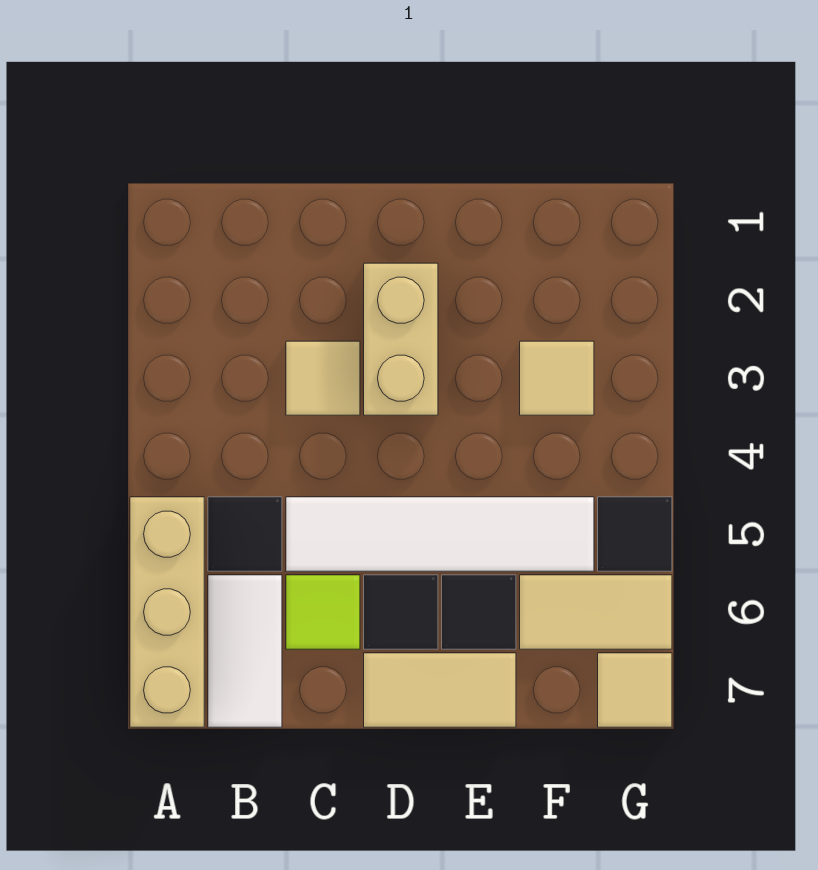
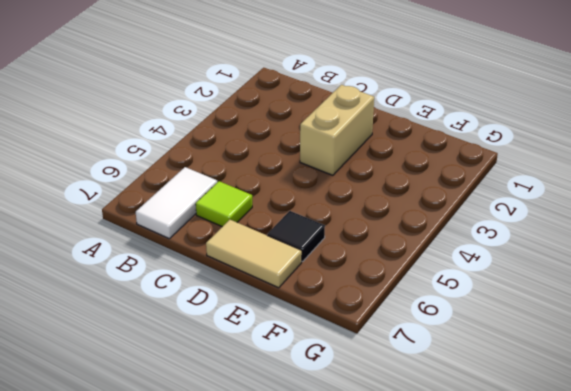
none -> tan 1x3 brick [130,497,204,727]
none -> black 1x1 tile [208,497,282,571]
none -> tan 1x1 tile [286,341,360,415]

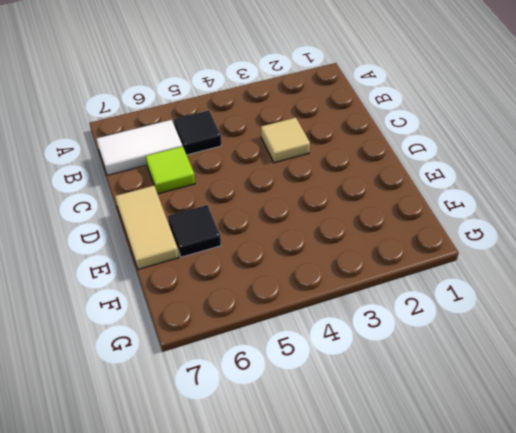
none -> tan 1x3 brick [130,497,204,727]
none -> white 1x4 tile [286,497,594,571]
none -> tan 1x2 brick [364,263,438,415]

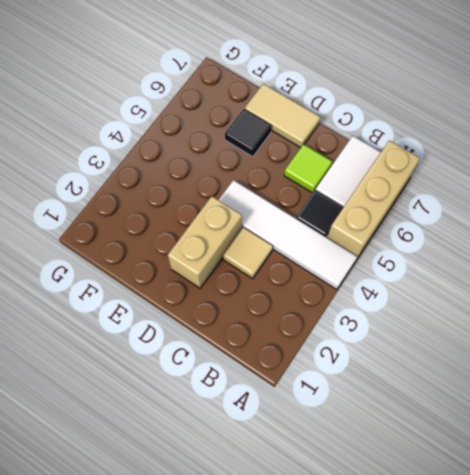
white 1x4 tile [219,180,357,290] -> white 1x4 tile moved to [286,497,594,571]
none -> black 1x1 tile [364,575,438,649]
none -> tan 1x1 tile [520,341,594,415]
none -> tan 1x2 tile [520,575,672,649]

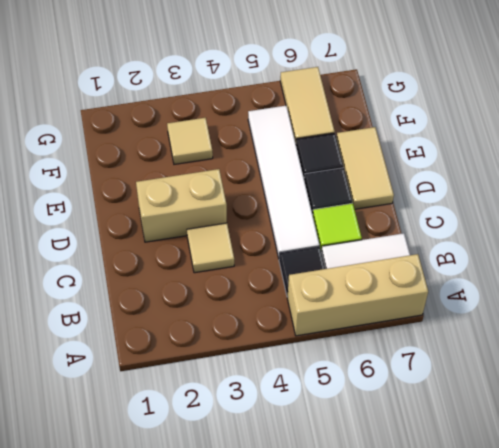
none -> black 1x1 tile [598,497,672,571]
none -> tan 1x1 tile [598,653,672,727]

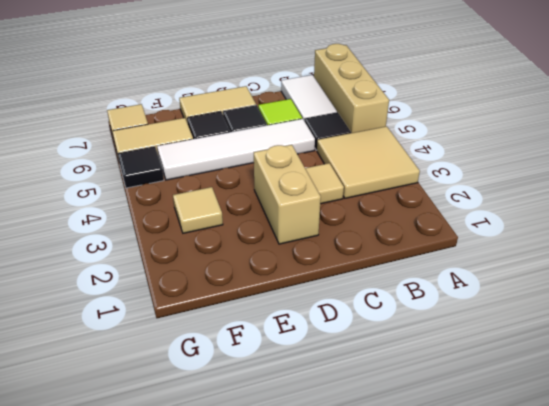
tan 2x2 tile [317,126,420,198] -> none

